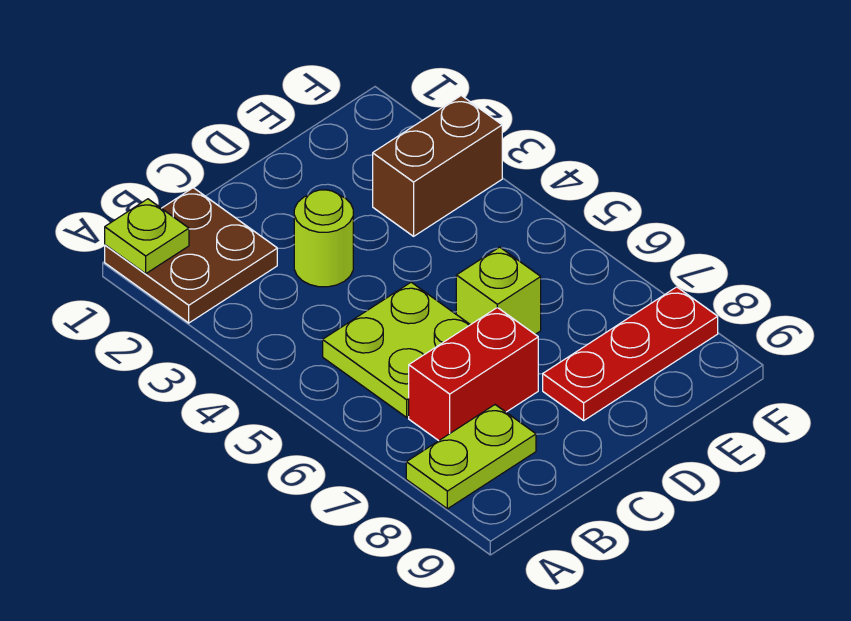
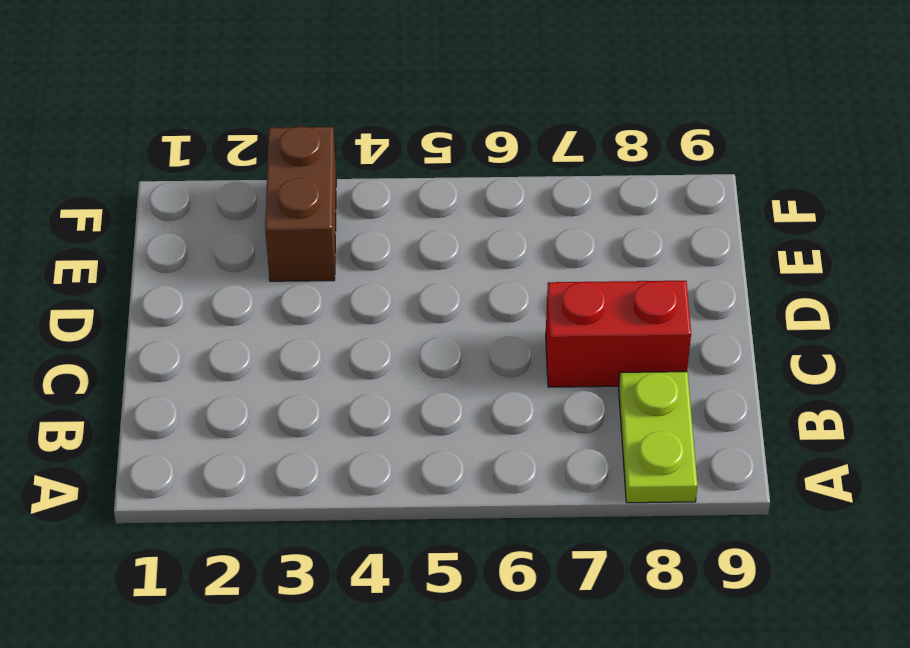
red 1x2 brick [546,281,691,387] -> red 1x2 brick turned to [409,307,538,441]
none -> brown 2x2 plate [105,188,277,323]
none -> lime 2x2 plate [323,282,470,417]

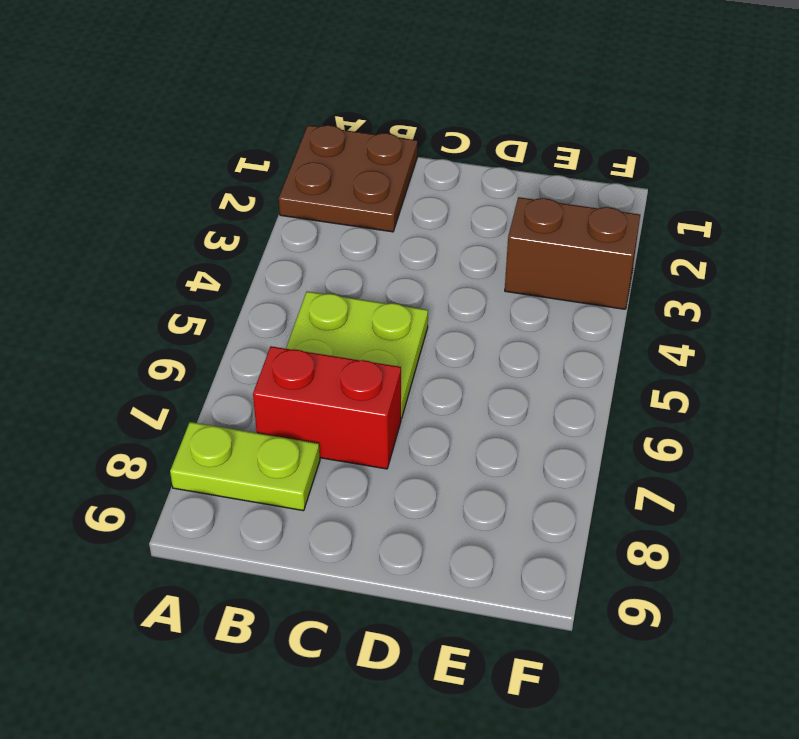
none -> lime 1x1 round brick [294,190,353,287]
none -> lime 1x1 brick [456,247,541,334]

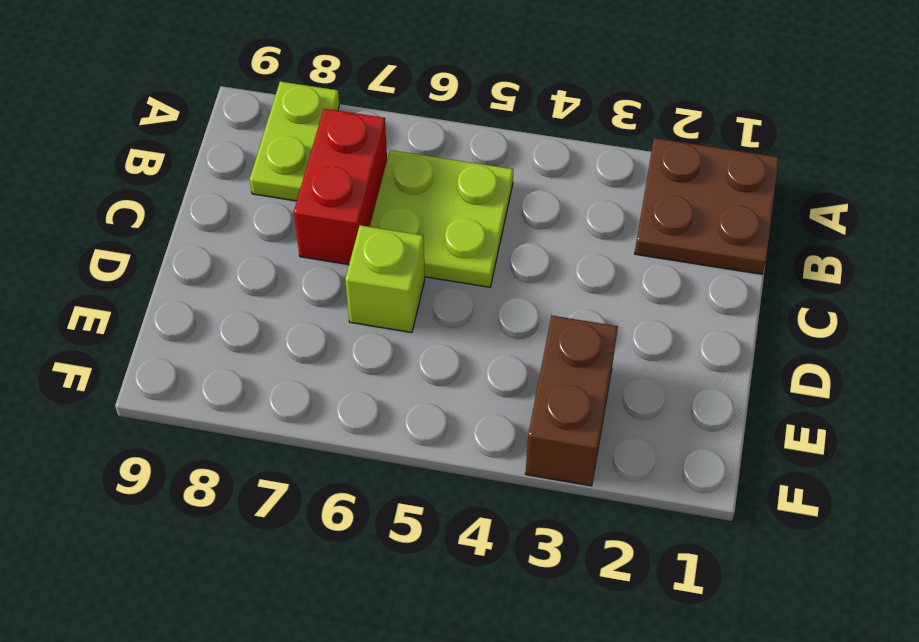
none -> lime 1x1 round brick [294,190,353,287]
none -> red 1x3 plate [543,287,718,420]

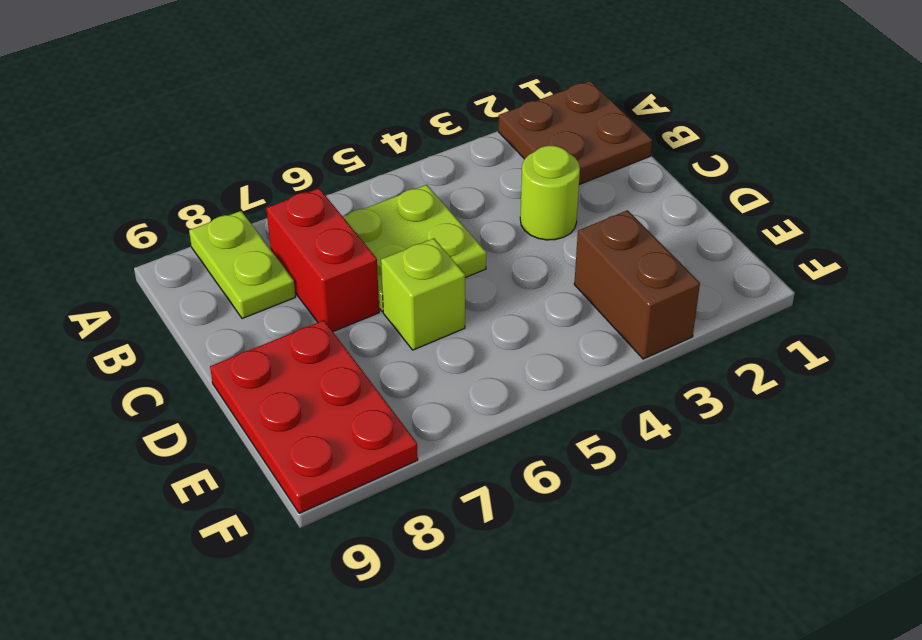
red 2x3 plate [210,320,418,513] -> red 1x3 plate [543,287,718,420]
none -> lime 1x1 plate [105,199,189,274]

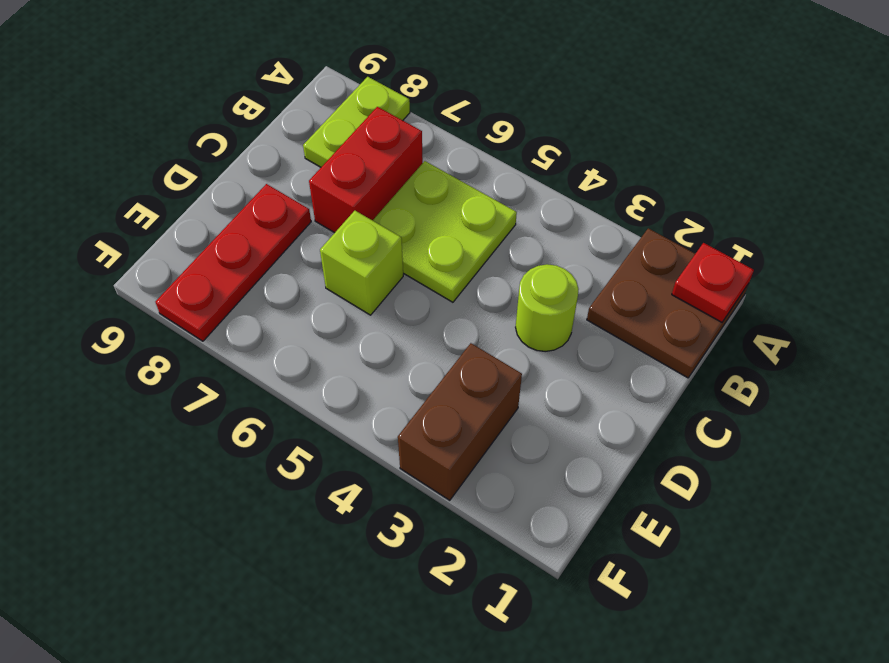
red 1x1 plate [672,243,754,322] -> lime 1x1 plate [105,199,189,274]

